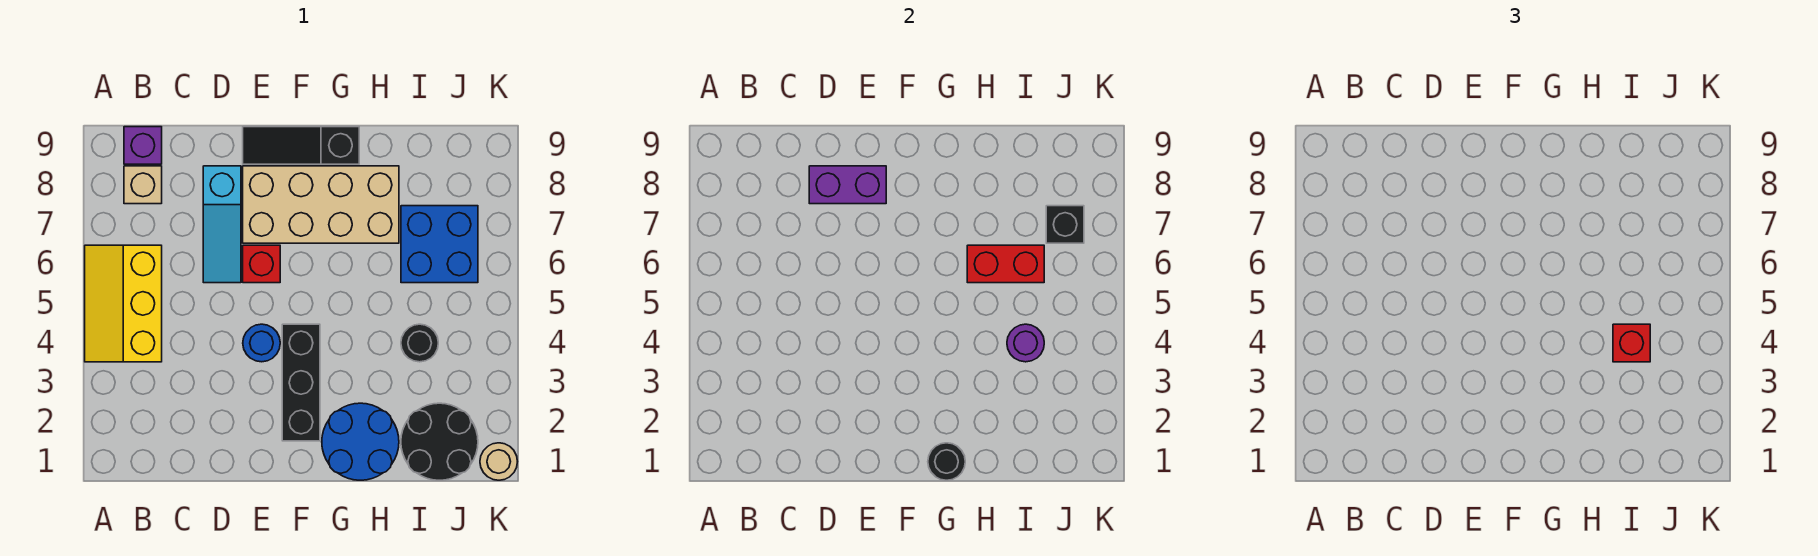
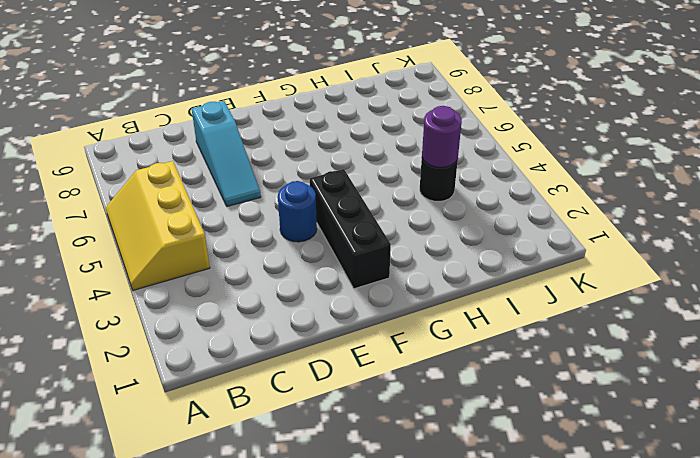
none -> tan 1x1 brick [124,166,162,204]
none -> purple 1x1 brick [124,127,162,164]
none -> red 1x1 brick [243,245,280,283]

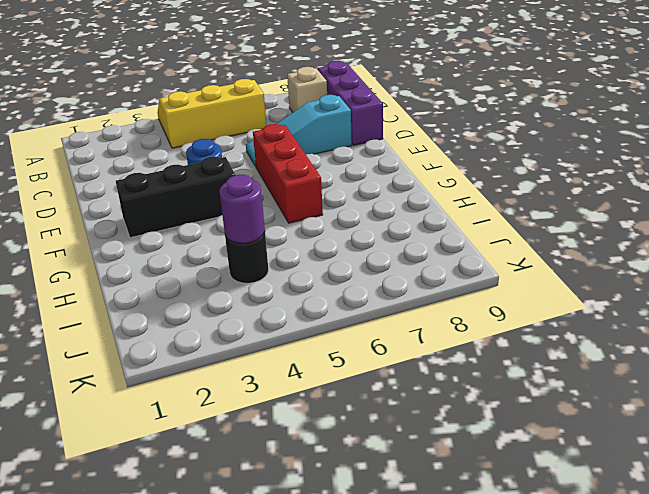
purple 1x3 brick [318,61,383,146] -> purple 1x1 brick [124,127,162,164]
red 1x3 brick [253,124,323,223] -> red 1x1 brick [243,245,280,283]
none -> tan 2x4 brick [243,166,399,243]
none -> black 1x3 slope [243,127,359,164]
none -> blue 2x2 round brick [322,403,399,480]

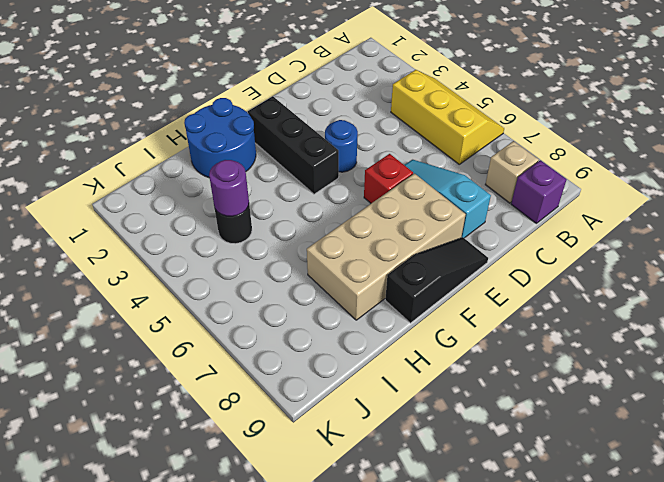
none -> black 2x2 round brick [401,403,478,480]
none -> blue 2x2 brick [401,206,478,283]
none -> tan 1x1 round brick [480,443,518,480]

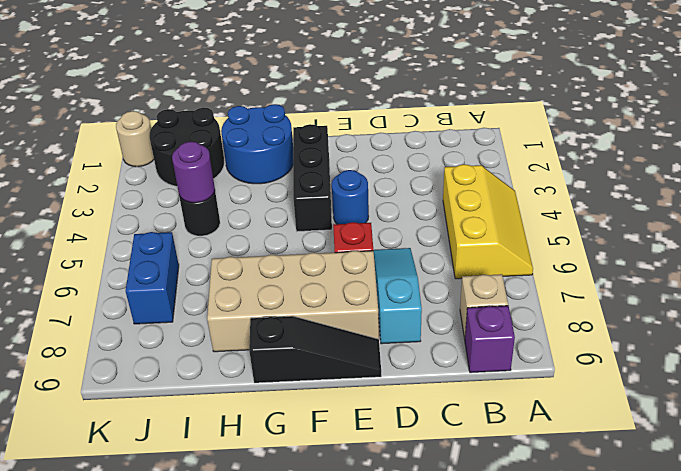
blue 1x2 brick [126,232,179,324] -> blue 2x2 brick [401,206,478,283]
none -> purple 1x2 brick [809,166,886,204]
none -> black 1x1 round brick [928,443,965,480]
none -> red 1x2 brick [967,245,1044,283]

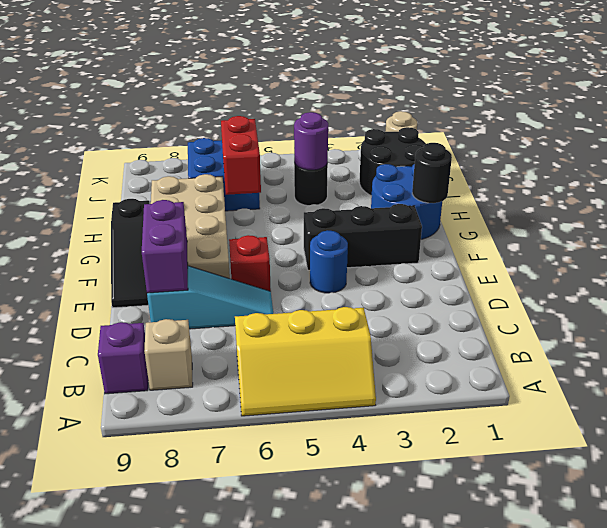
none -> black 1x1 brick [1046,206,1084,243]
none -> red 1x1 brick [1613,324,1650,362]

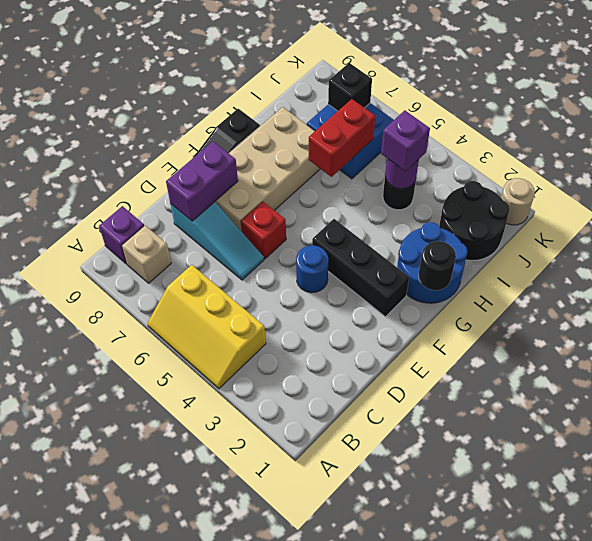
purple 1x1 brick [381,110,430,171] -> red 1x1 brick [1613,324,1650,362]

